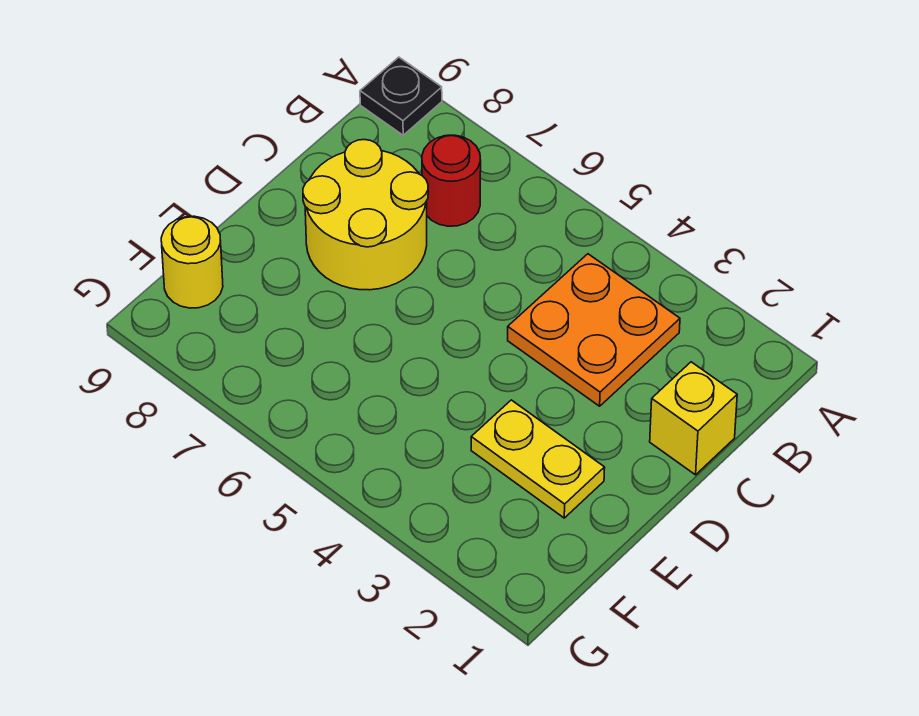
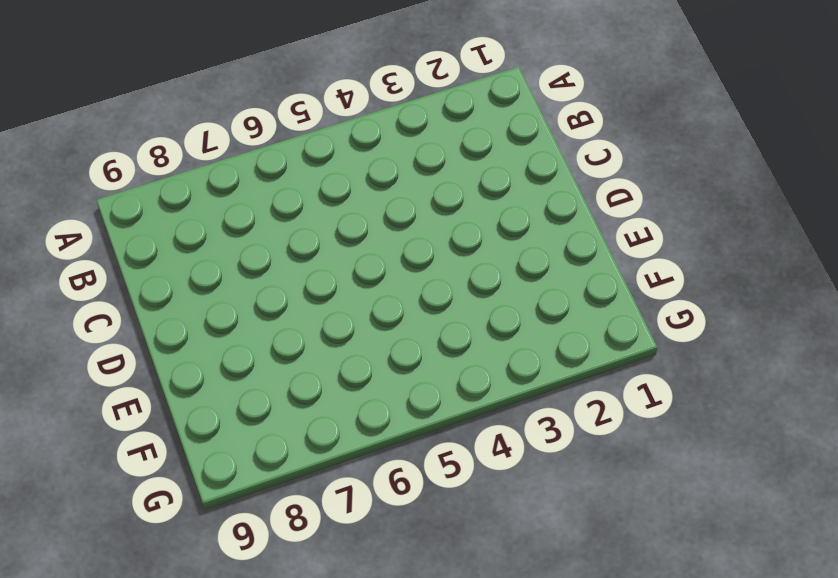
none -> black 1x1 plate [360,57,442,135]
none -> orange 2x2 plate [508,254,680,406]

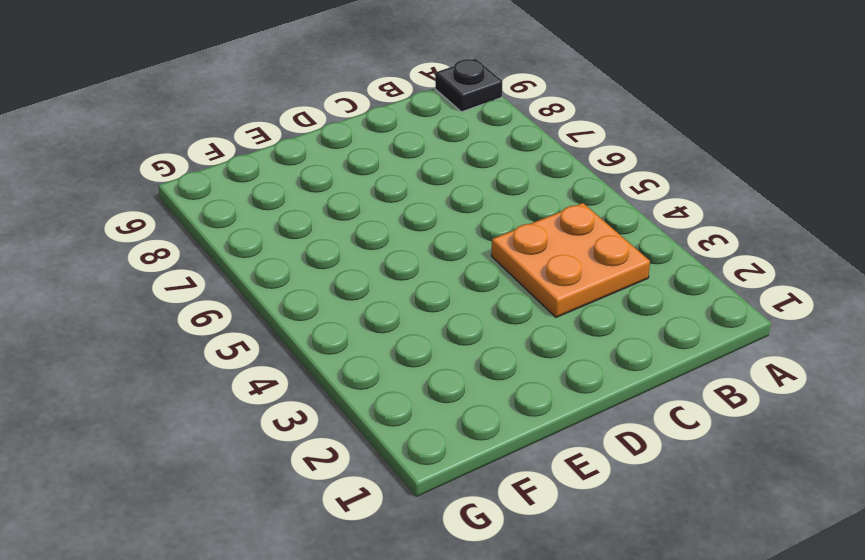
none -> red 1x1 round brick [422,135,481,226]
none -> yellow 1x1 brick [650,362,737,475]

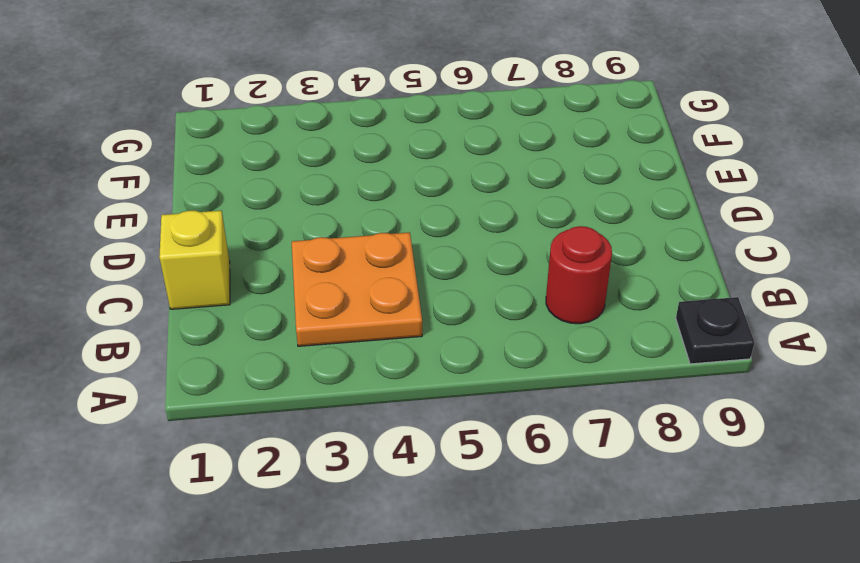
none -> yellow 2x2 round brick [303,140,428,290]
none -> yellow 1x2 plate [471,400,605,518]

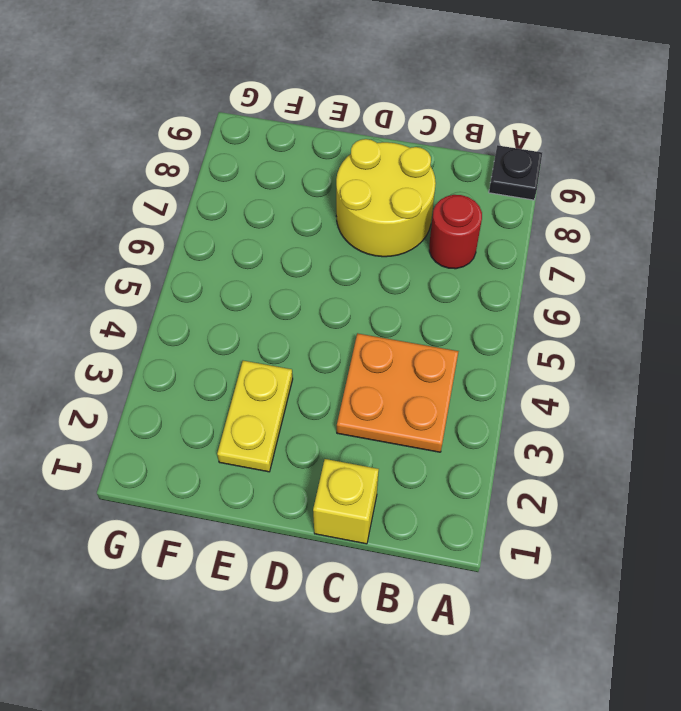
none -> yellow 1x1 round brick [161,216,223,308]

